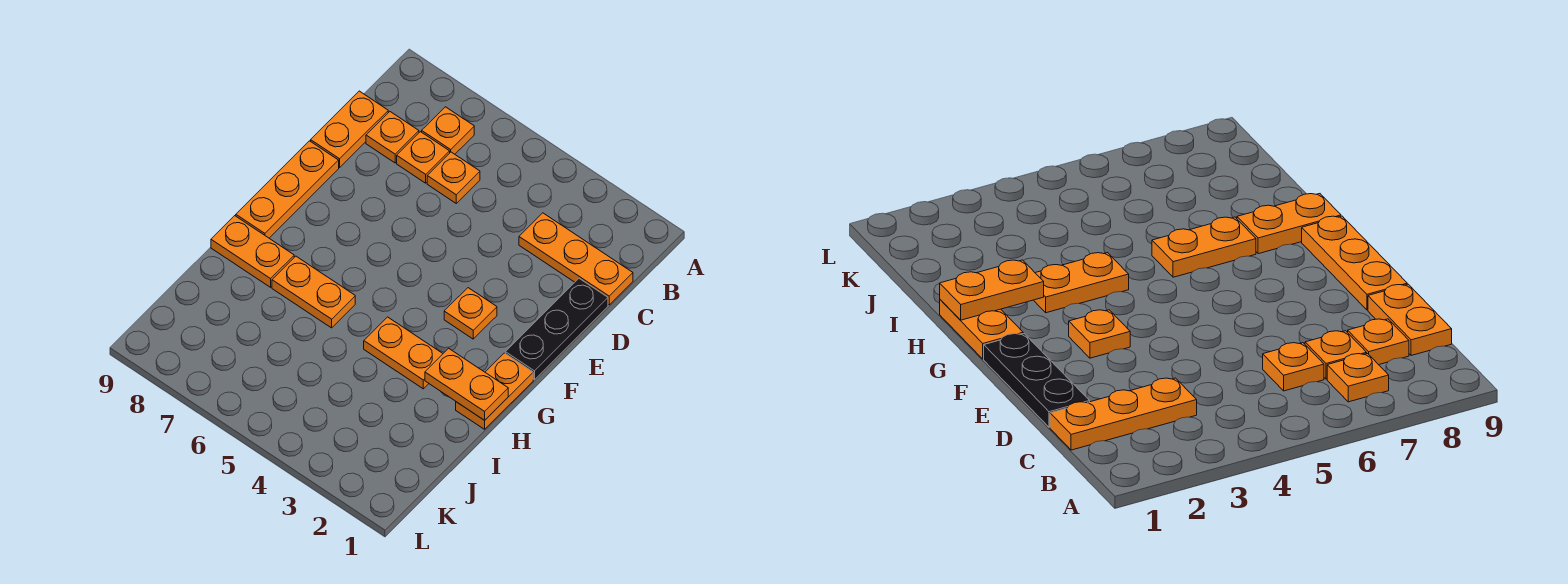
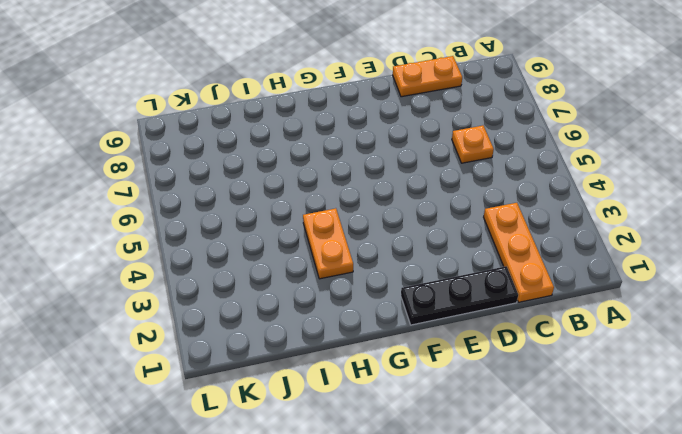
none -> orange 1x1 plate [422,107,474,154]
none -> orange 1x1 plate [397,132,450,183]
none -> orange 1x1 plate [366,112,419,163]

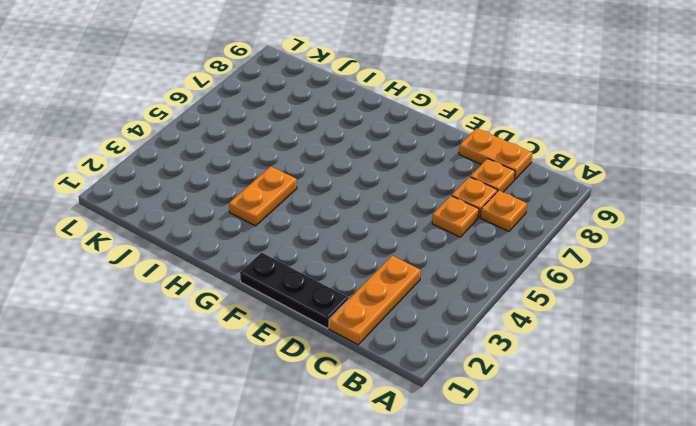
none -> orange 1x3 plate [236,141,339,238]
none -> orange 1x1 plate [444,288,497,339]
none -> orange 1x2 plate [456,353,533,429]

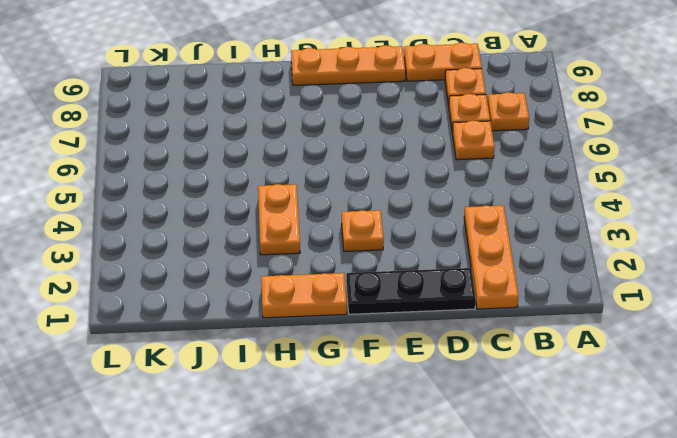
none -> orange 1x2 plate [272,256,355,328]
none -> orange 1x2 plate [211,216,294,287]
none -> orange 1x2 plate [425,348,508,420]

